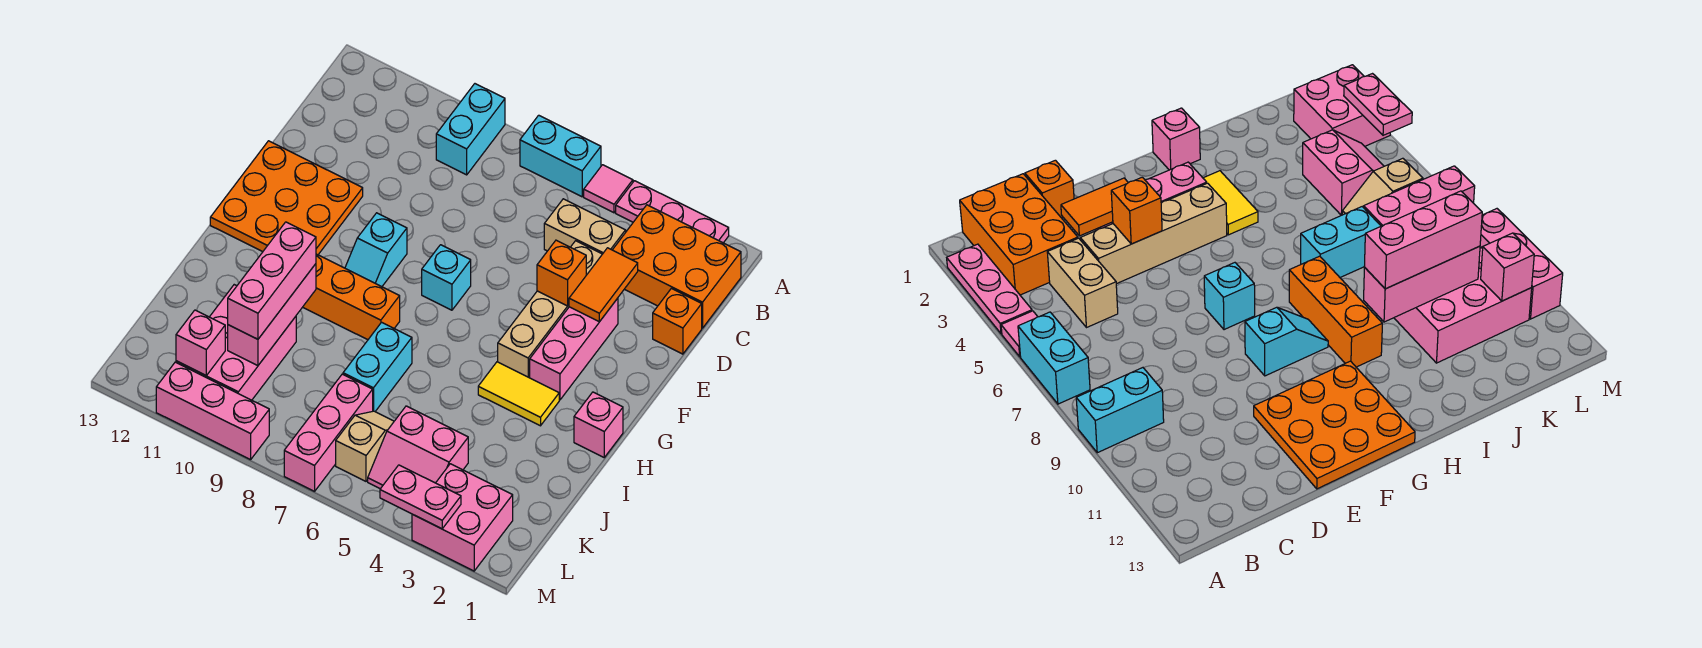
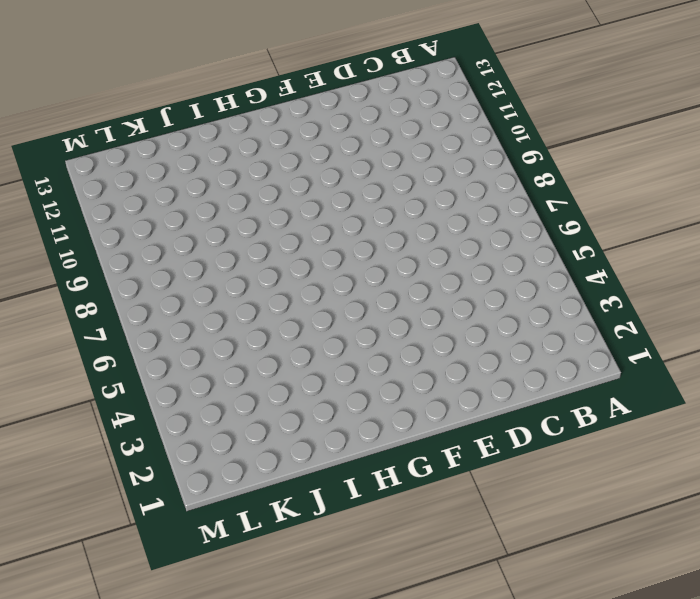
none -> pink 1x3 plate [616,181,729,243]
none -> pink 1x1 tile [584,165,633,213]
none -> cyan 1x2 brick [520,115,601,197]

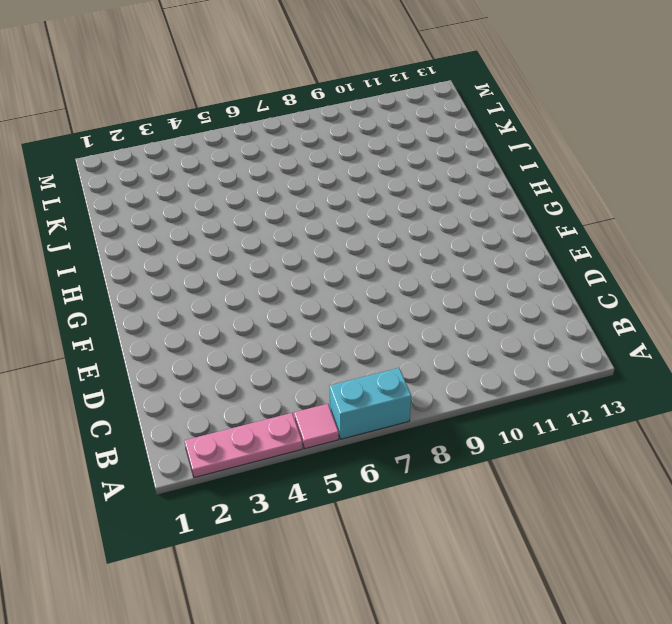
none -> cyan 1x2 brick [436,84,505,175]
none -> orange 2x3 brick [613,205,741,328]
none -> tan 1x2 brick [544,199,626,254]

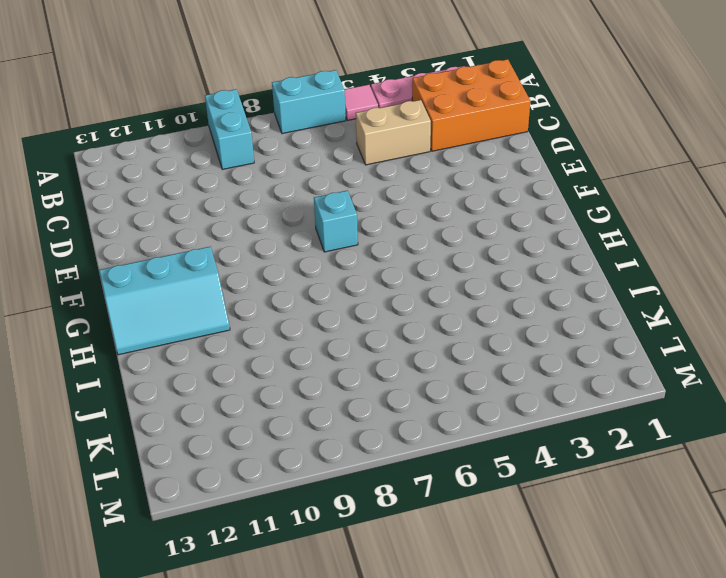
cyan 2x3 slope [99,247,230,355] -> orange 3x3 plate [210,141,363,255]
none -> orange 1x1 brick [653,288,702,354]
none -> tan 1x4 brick [498,241,602,378]
none -> pink 1x3 brick [530,298,618,400]

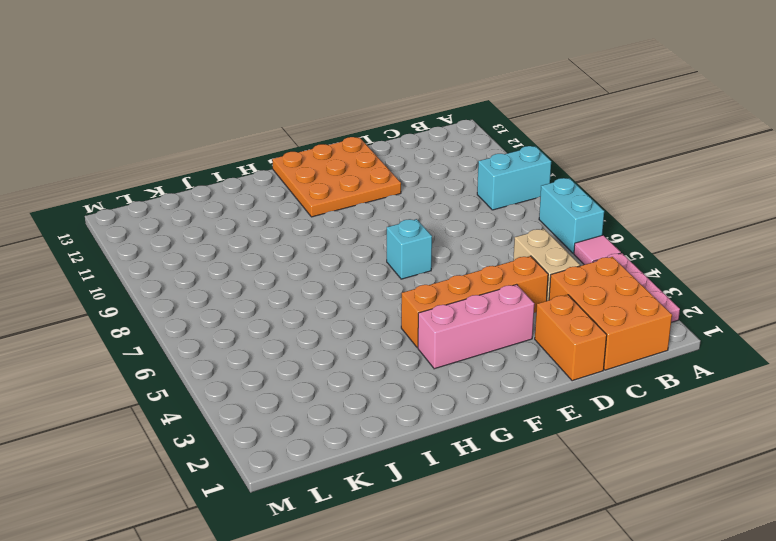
orange 1x2 brick [535,295,607,381] -> orange 1x1 brick [653,288,702,354]
orange 1x4 brick [401,256,548,348] -> tan 1x4 brick [498,241,602,378]
none -> cyan 1x2 slope [345,213,407,287]
none -> pink 1x1 brick [574,392,623,457]
none -> yellow 1x2 tile [478,362,559,426]

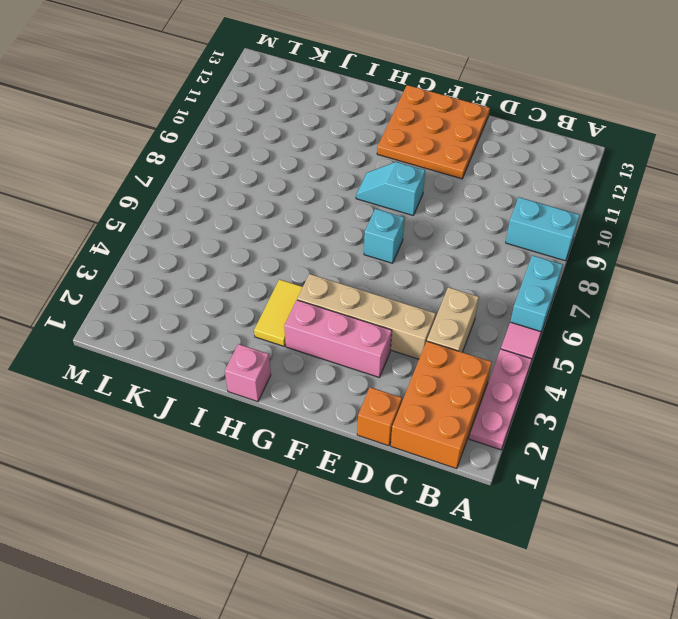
none -> orange 1x3 brick [303,254,400,340]
none -> cyan 1x2 brick [343,322,412,411]
none -> pink 2x3 brick [176,285,296,400]

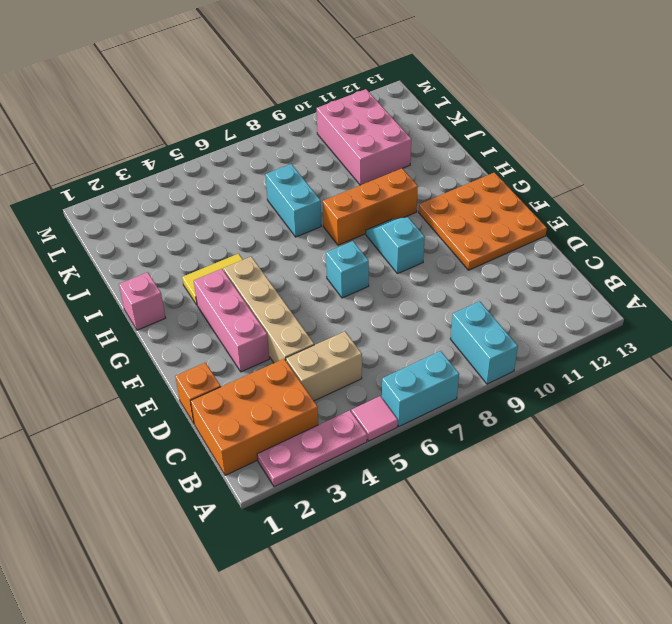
none -> pink 2x2 slope [368,406,468,489]
none -> tan 1x2 slope [336,411,394,481]
none -> pink 1x3 brick [284,374,373,491]

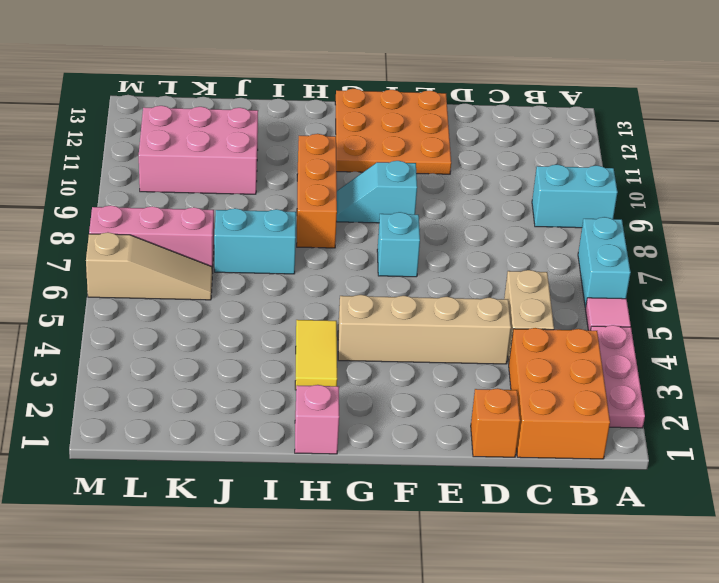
tan 1x3 slope [86,232,213,300] -> tan 1x2 slope [336,411,394,481]
none -> pink 1x3 brick [530,298,618,400]
none -> pink 2x2 slope [368,406,468,489]
none -> pink 2x2 brick [412,464,513,571]

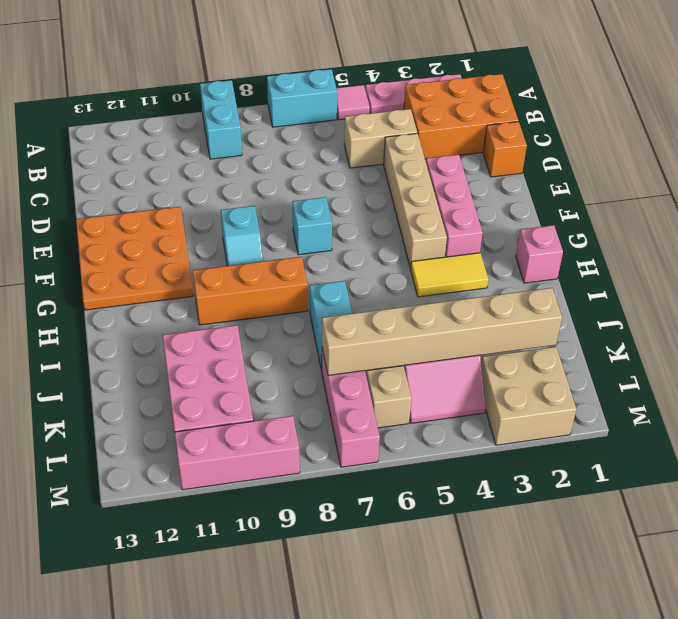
tan 1x6 brick [322,288,562,375] -> none
tan 2x2 brick [481,347,576,445] -> pink 2x2 brick [412,464,513,571]
none -> orange 1x2 tile [569,248,638,322]
none -> orange 1x1 brick [537,240,586,306]
none -> pink 1x3 brick [228,264,316,366]

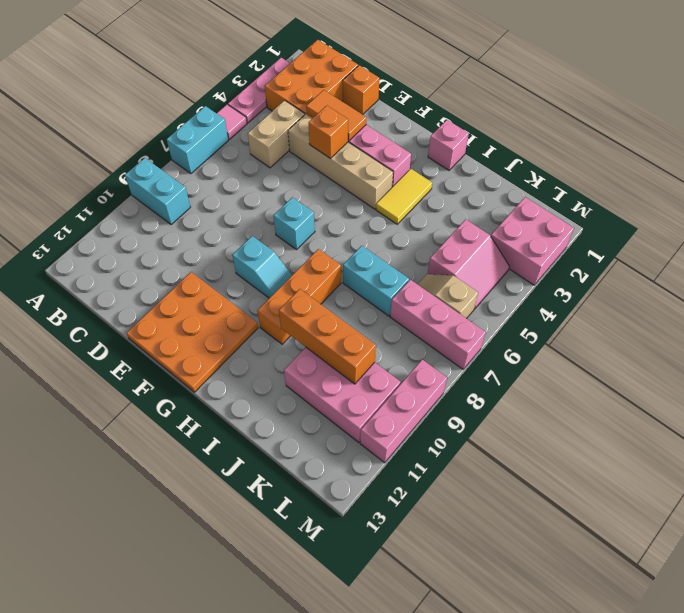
orange 1x3 brick [279,289,376,384] -> pink 1x3 brick [228,264,316,366]
none -> pink 1x1 brick [176,310,225,375]
none -> pink 1x2 plate [380,465,461,529]
none -> pink 1x3 brick [228,222,316,339]

